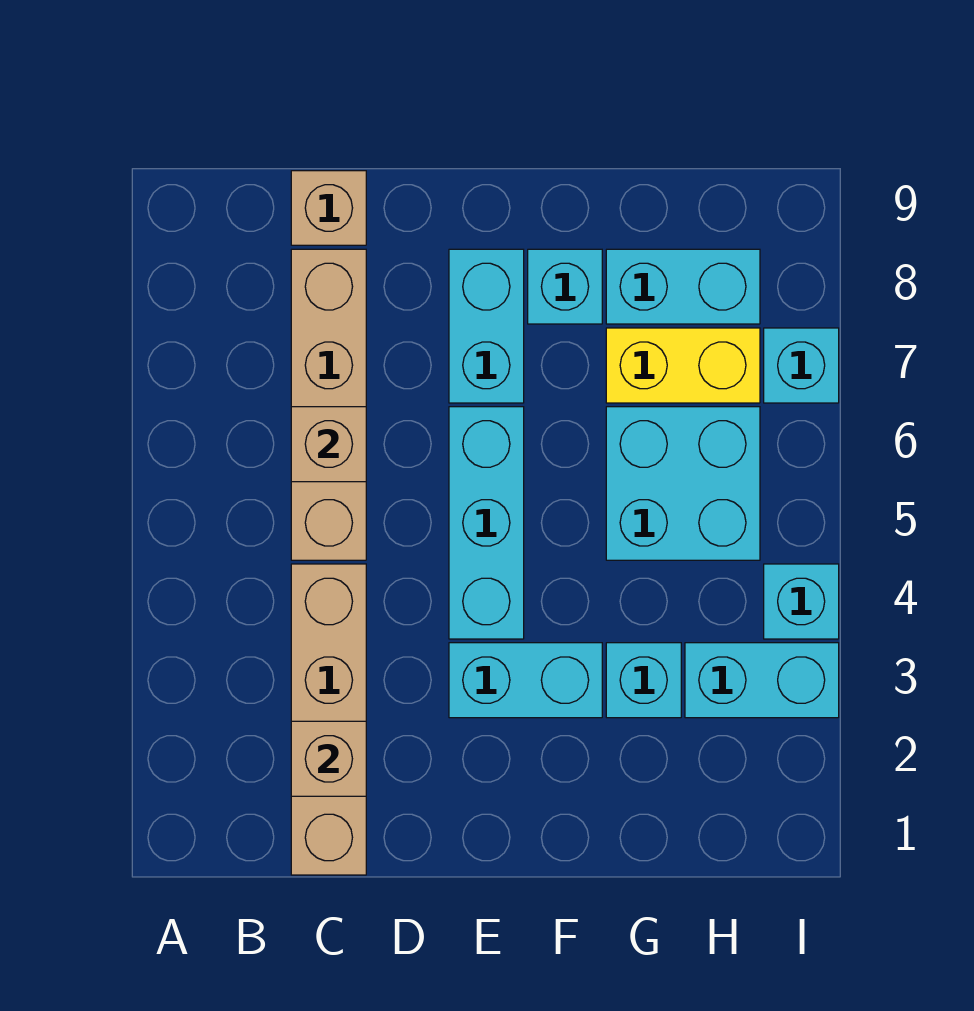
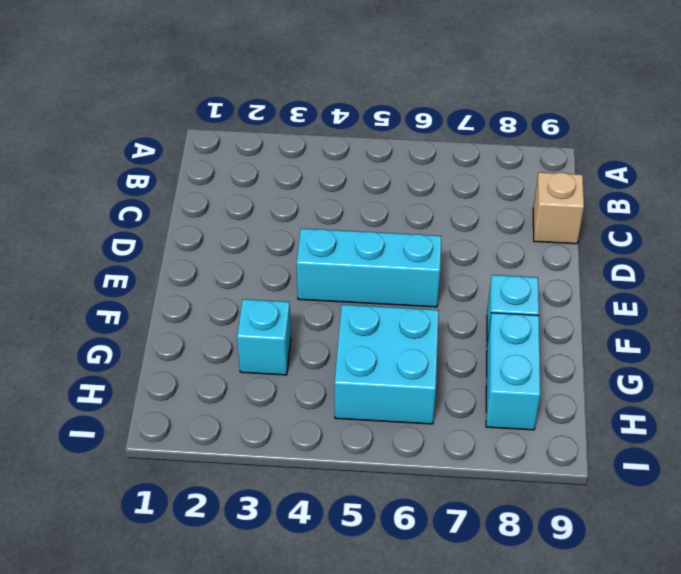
none -> tan 1x4 brick [291,564,366,875]
none -> tan 1x4 brick [291,249,366,560]
none -> cyan 1x2 brick [449,643,602,718]

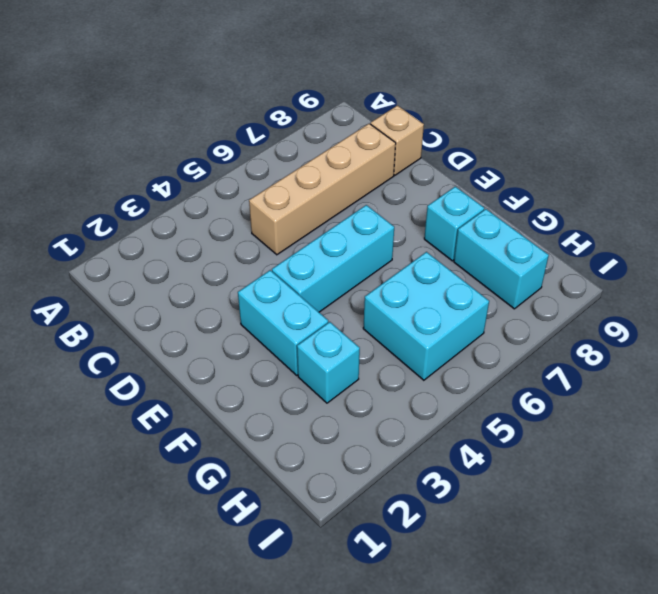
none -> tan 1x4 brick [291,564,366,875]
none -> cyan 1x2 brick [449,249,524,403]
none -> yellow 1x2 brick [606,328,760,403]

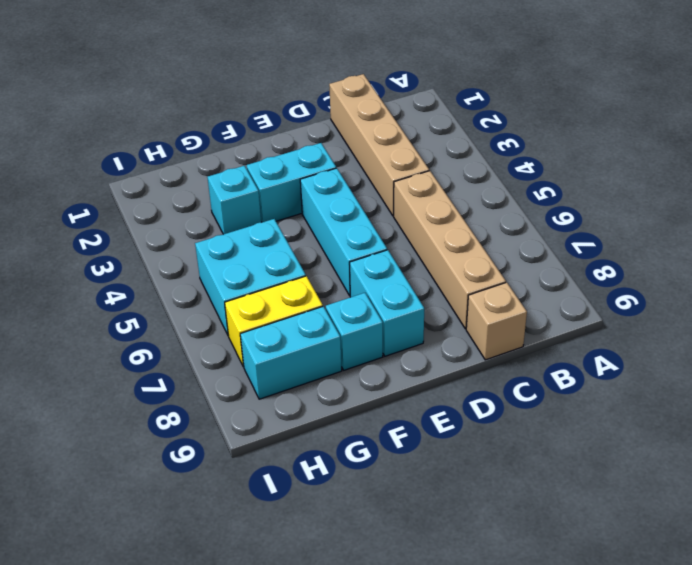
none -> cyan 1x2 brick [685,643,839,718]
none -> cyan 1x1 brick [764,564,839,639]
none -> cyan 1x1 brick [764,328,839,403]

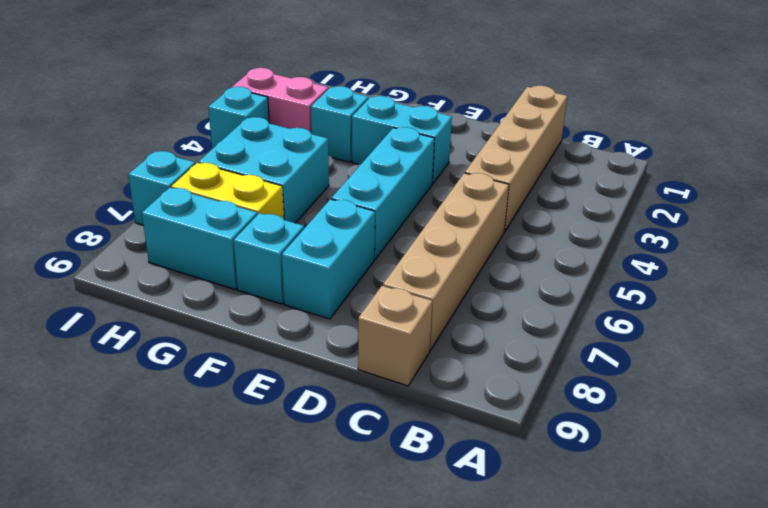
pink 1x2 brick [232,68,328,134] -> cyan 1x2 brick [685,643,839,718]
none -> tan 1x1 brick [291,721,366,796]
none -> tan 1x1 brick [291,407,366,482]

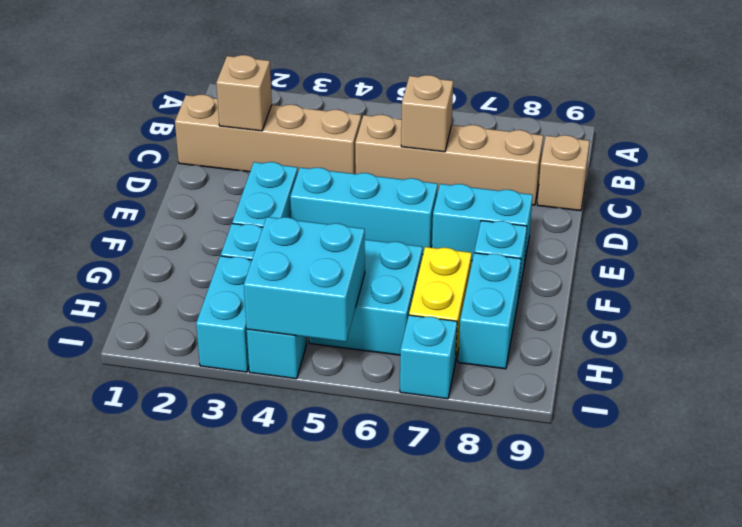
cyan 2x2 brick [244,217,365,342] -> none

